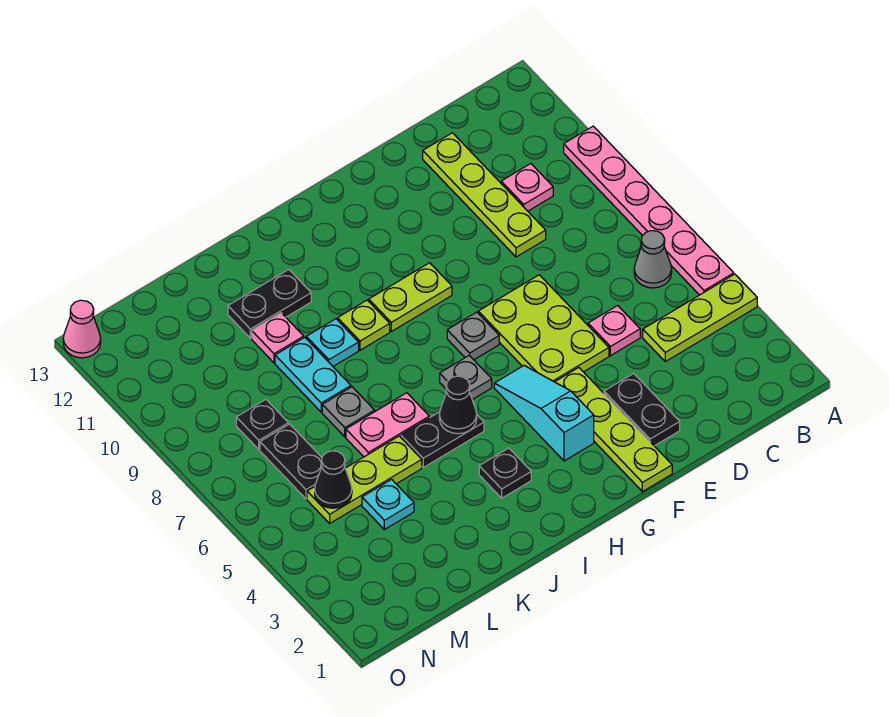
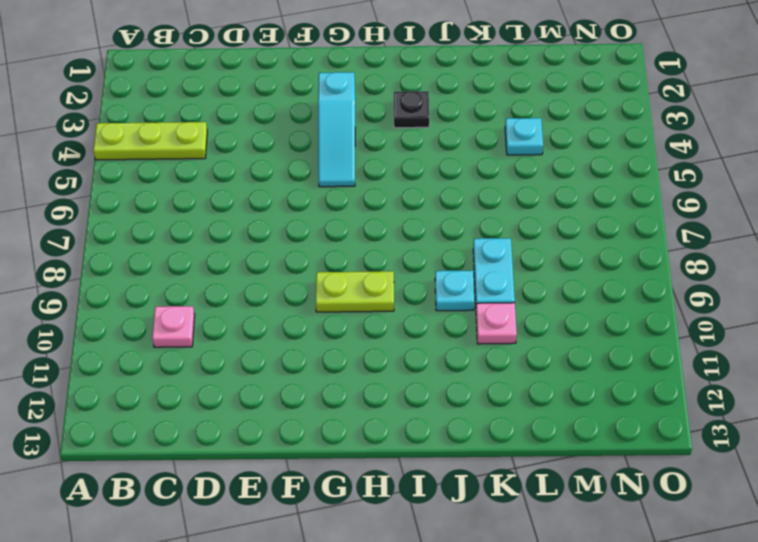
none -> pink 1x6 plate [564,126,734,295]
none -> grey 1x1 cone [634,231,672,288]
none -> pink 1x1 plate [588,305,640,356]

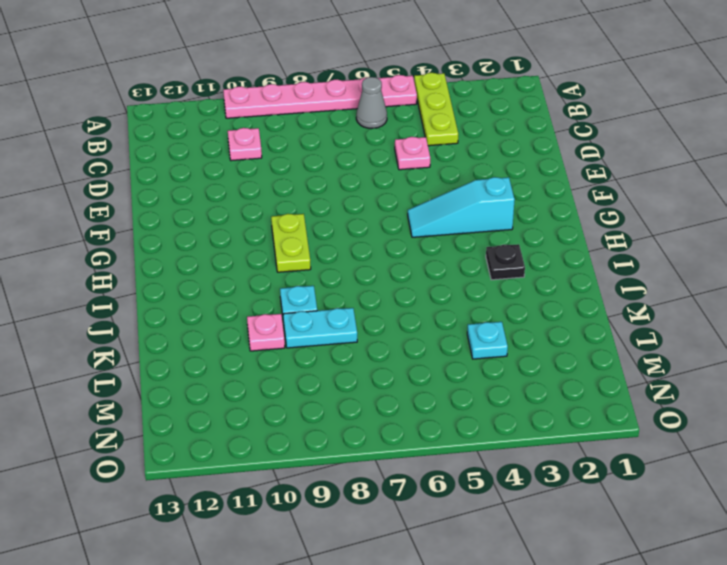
none -> lime 1x4 plate [423,133,546,257]
none -> black 1x2 plate [604,373,680,446]
none -> lime 2x3 plate [478,275,609,382]

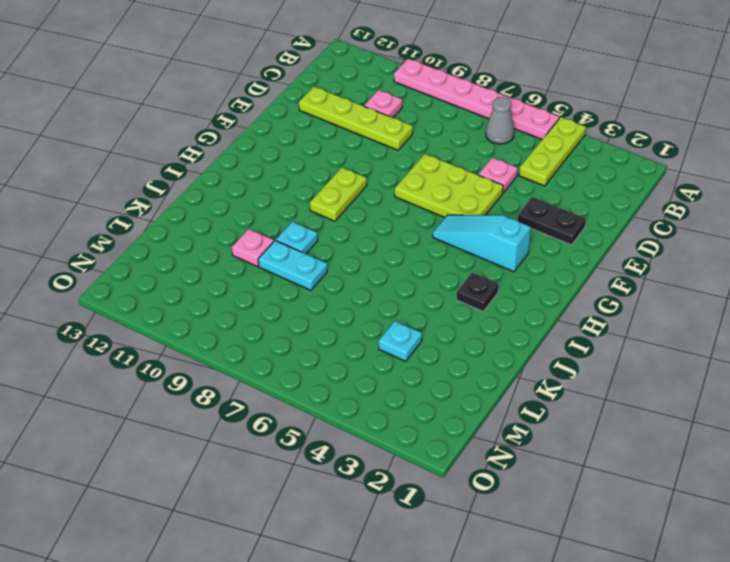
none -> lime 1x4 plate [555,368,672,492]
none -> grey 1x1 plate [447,312,499,360]
none -> grey 1x1 plate [440,356,492,400]

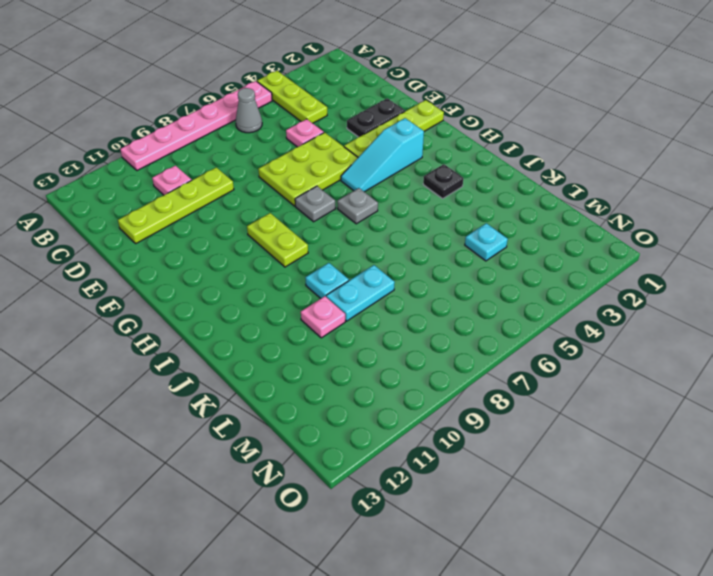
none -> black 1x2 plate [401,412,484,467]
none -> lime 1x1 plate [338,300,390,350]
none -> pink 1x2 plate [346,393,429,457]

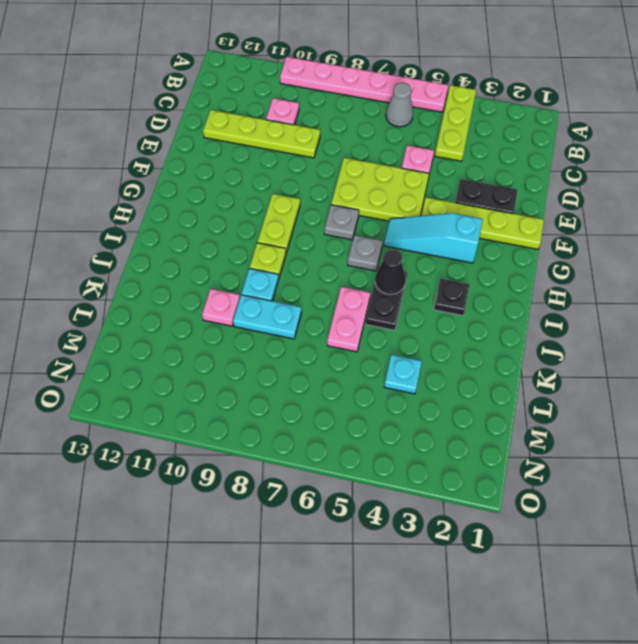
none -> black 1x2 plate [228,269,311,338]
none -> lime 1x3 plate [307,436,422,523]
none -> grey 1x1 plate [322,387,375,437]

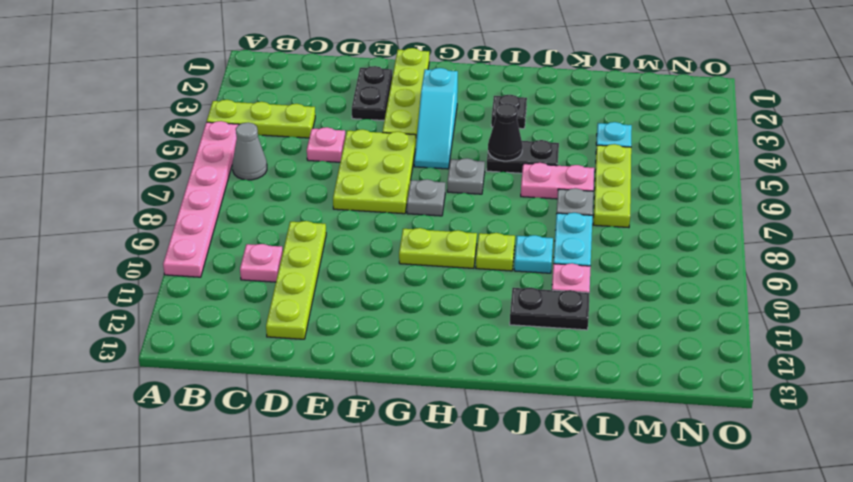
lime 1x3 plate [593,144,631,228] -> lime 1x3 plate turned to [307,436,422,523]
none -> black 1x2 plate [260,424,322,499]
none -> black 1x1 plate [236,400,289,449]
none -> pink 1x1 cone [63,300,101,358]

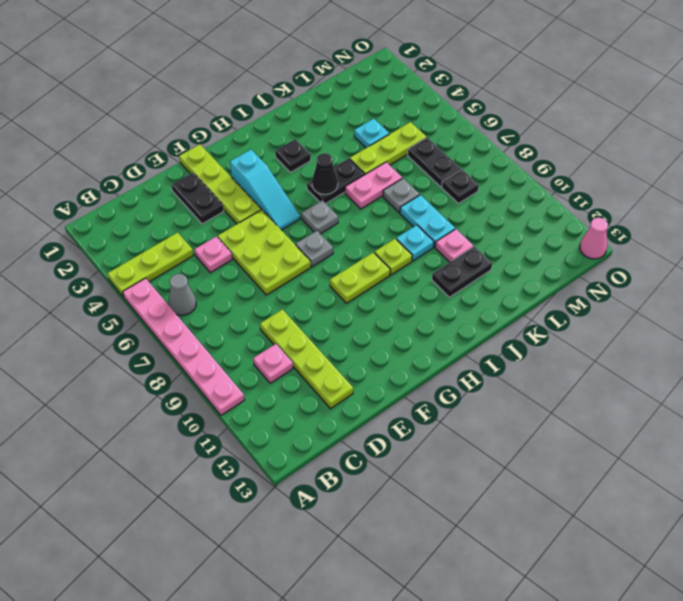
none -> black 1x1 cone [315,451,352,508]

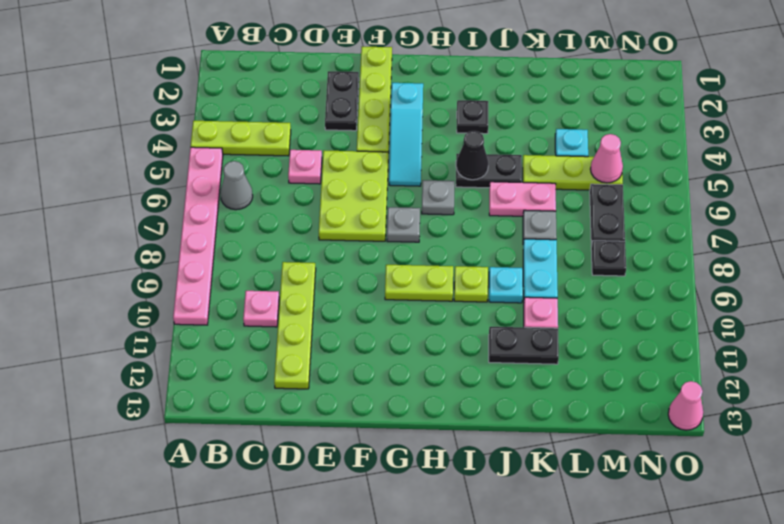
pink 1x1 cone [590,134,623,183] -> black 1x1 cone [315,451,352,508]

